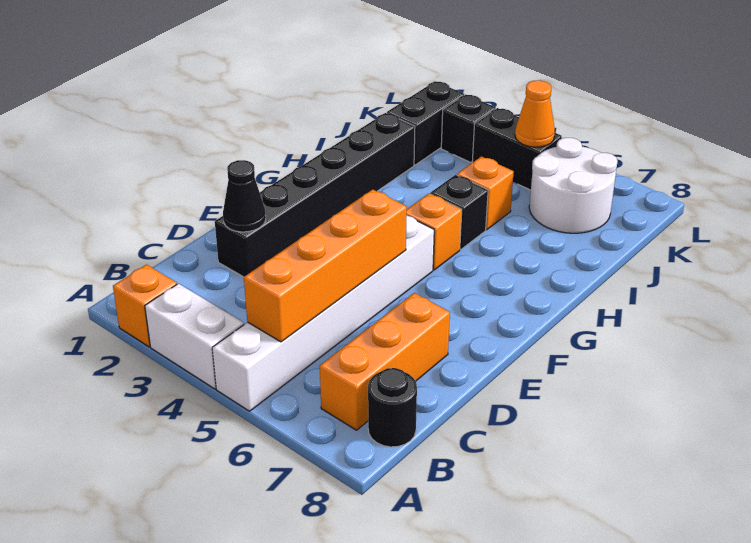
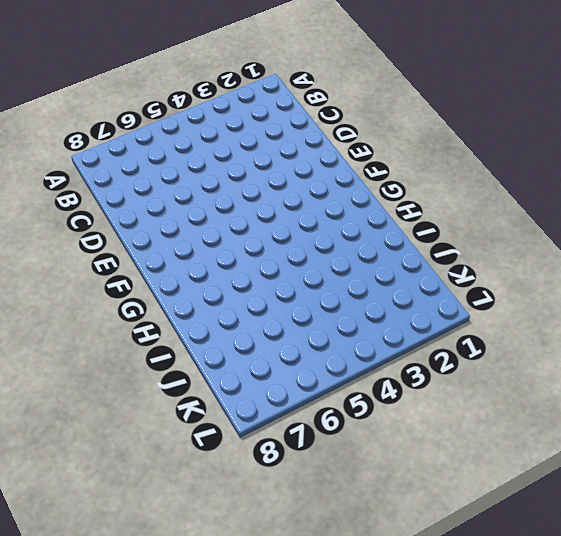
none -> orange 1x1 brick [113,265,177,347]
none -> white 1x2 brick [145,284,244,389]
none -> white 1x6 brick [212,215,434,411]

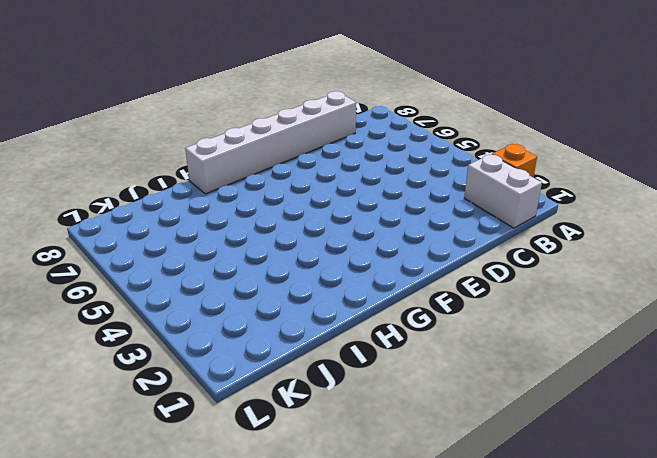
white 1x2 brick [464,154,542,228] -> white 1x2 brick moved to [145,284,244,389]
white 1x6 brick [185,91,356,194] -> white 1x6 brick moved to [212,215,434,411]
none -> orange 1x3 brick [320,293,450,430]
none -> black 1x1 round brick [368,368,417,447]
none -> black 1x6 brick [215,113,415,277]

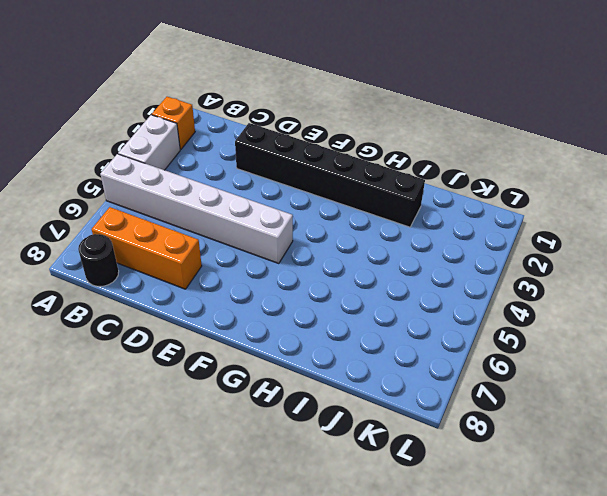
none -> orange 1x1 brick [406,194,462,270]
none -> black 1x1 brick [430,175,488,249]
none -> orange 1x1 brick [457,157,514,230]

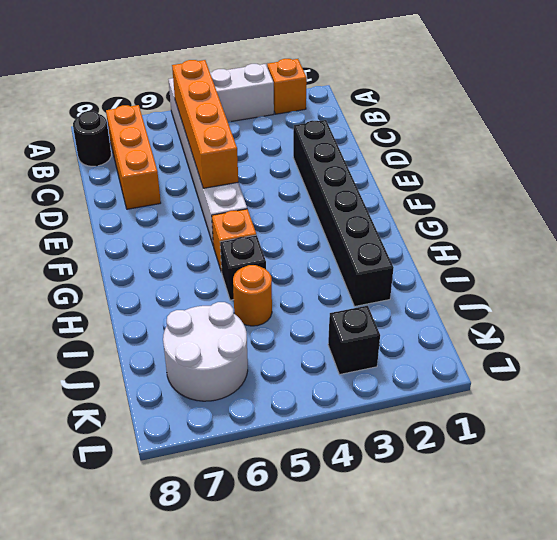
orange 1x1 round brick [233,265,272,326] -> orange 1x1 brick [457,157,514,230]
none -> black 1x2 brick [387,81,464,165]
none -> black 1x2 brick [472,108,562,190]
none -> black 1x1 cone [223,160,266,232]

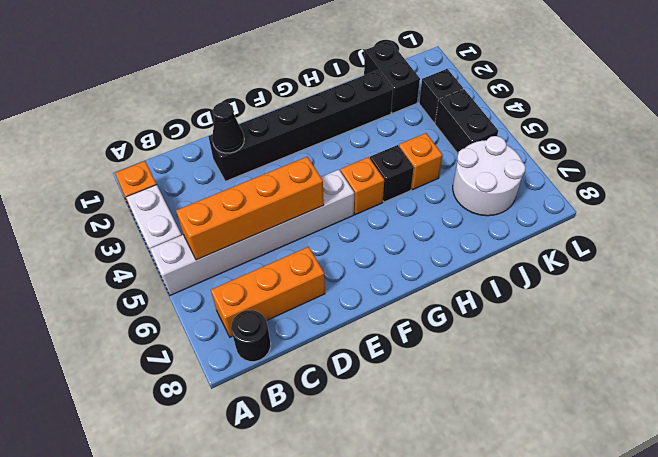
black 1x2 brick [364,41,420,113] -> black 1x2 brick turned to [387,81,464,165]
none -> orange 1x1 cone [515,80,555,147]

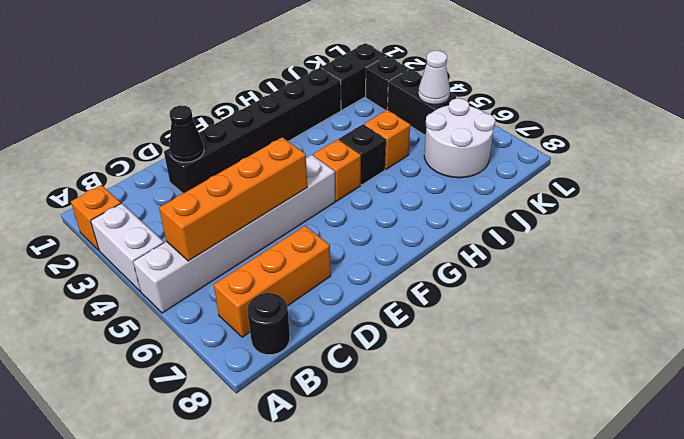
white 1x1 cone [418,51,450,105] -> orange 1x1 cone [515,80,555,147]

